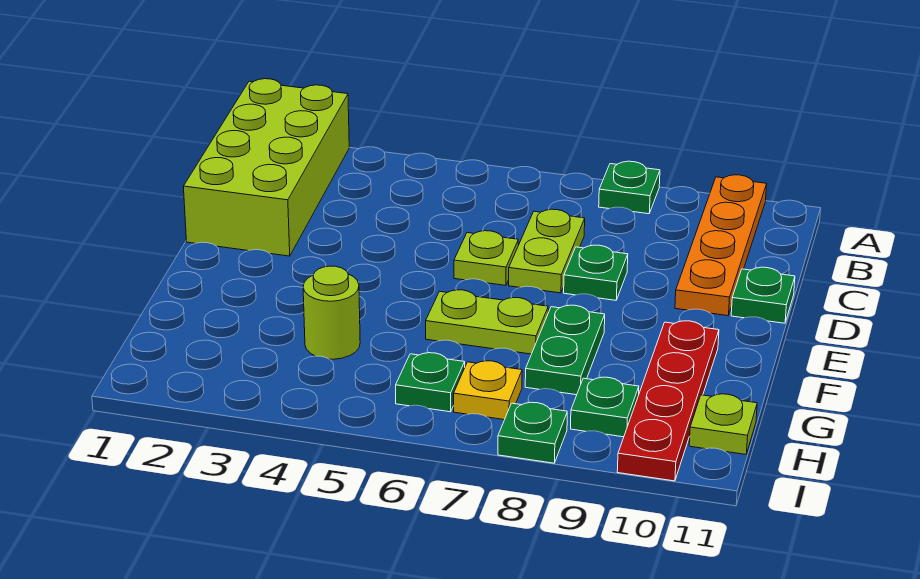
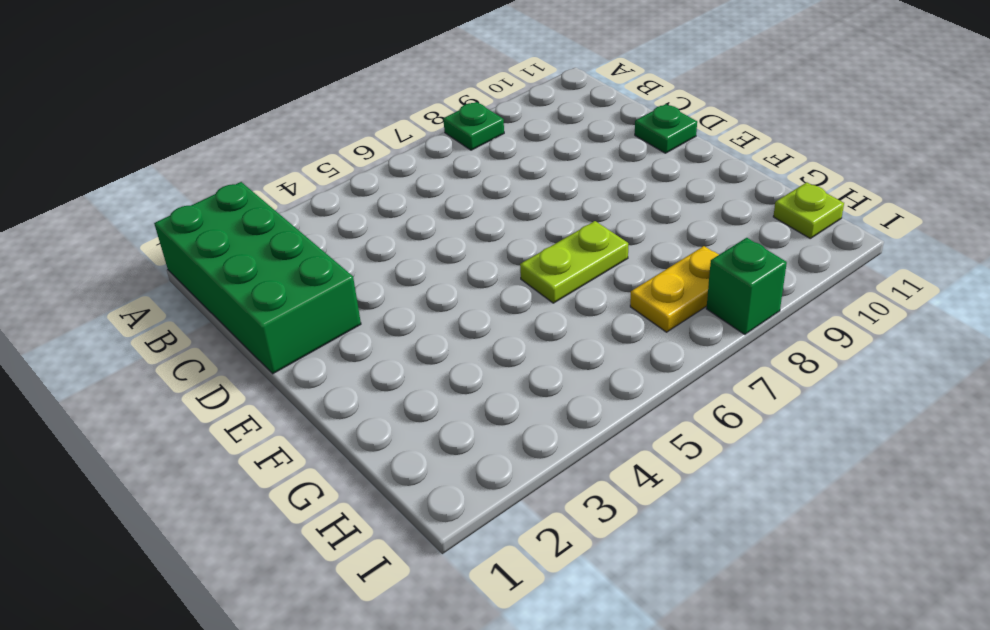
green 2x4 brick [154,182,361,374] -> lime 2x4 brick [183,79,349,256]
yellow 1x2 plate [630,246,719,332] -> yellow 1x1 plate [454,361,522,420]
green 1x1 brick [706,238,787,335] -> green 1x1 plate [498,402,567,463]
none -> orange 1x4 plate [675,175,767,316]
none -> lime 1x2 plate [509,209,585,293]
none -> lime 1x1 plate [454,231,518,285]

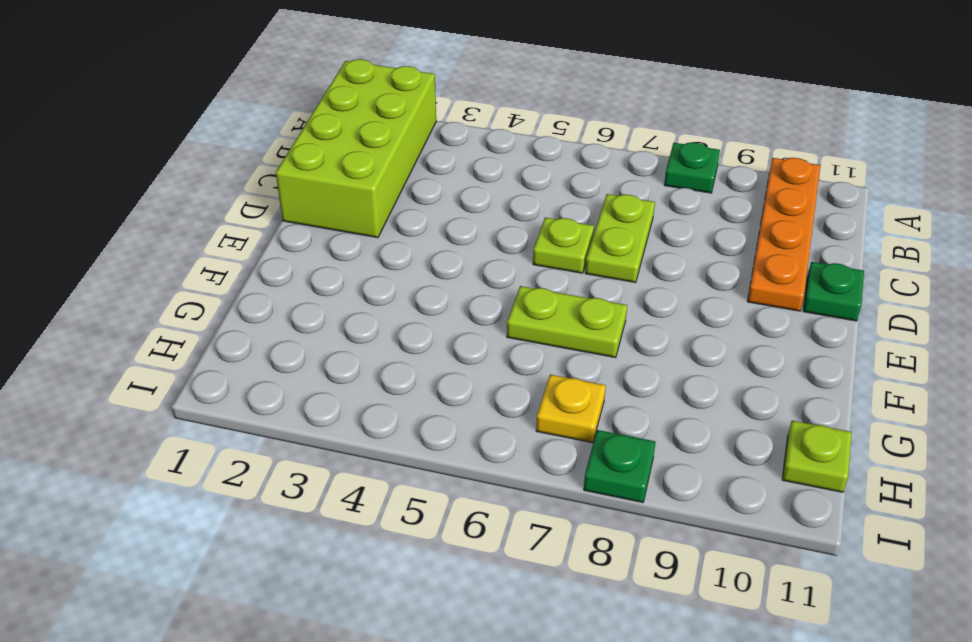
none -> green 1x1 plate [564,245,628,300]
none -> green 1x2 plate [525,305,605,395]
none -> red 1x4 plate [617,321,719,481]

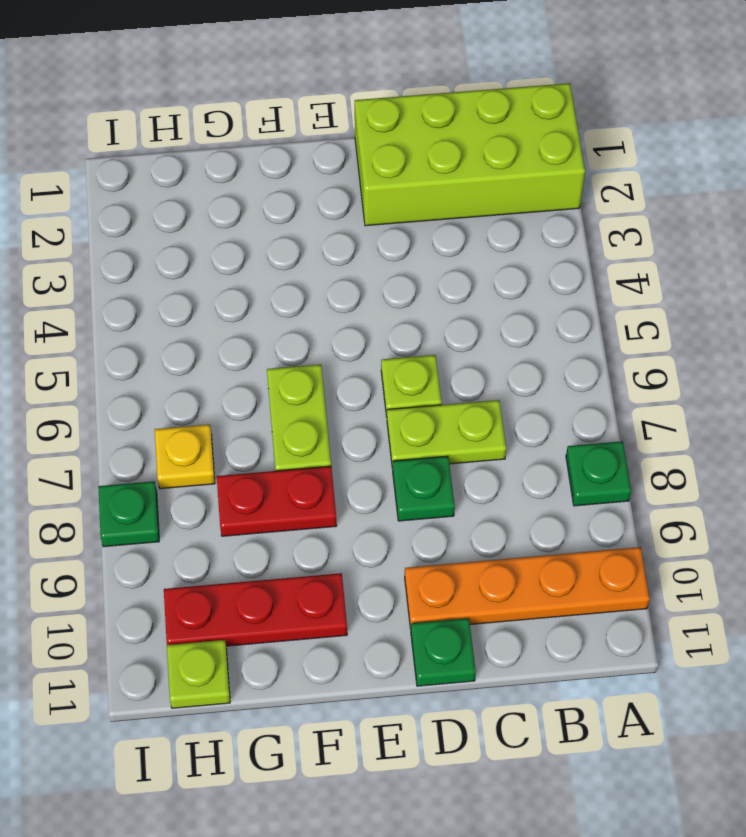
red 1x2 plate [217,466,337,536] -> green 1x2 plate [525,305,605,395]
red 1x3 plate [164,573,347,646] -> red 1x4 plate [617,321,719,481]
none -> lime 1x1 round brick [303,266,360,359]
none -> green 1x1 plate [396,353,465,412]
none -> green 1x1 plate [571,377,639,437]

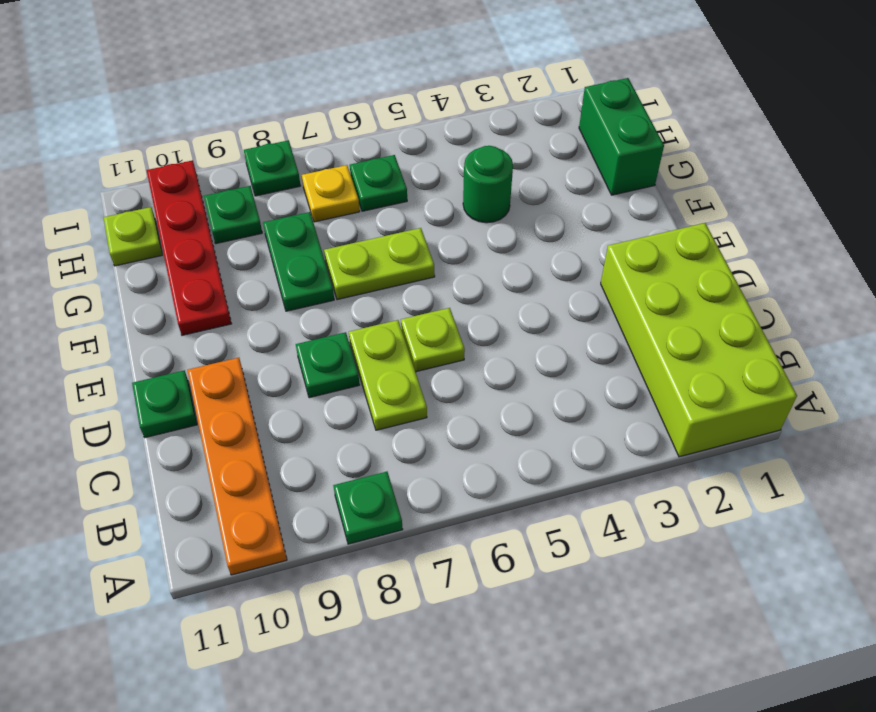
green 1x2 brick [579,78,664,195] -> none
green 1x1 round brick [463,146,513,223] -> lime 1x1 round brick [303,266,360,359]

